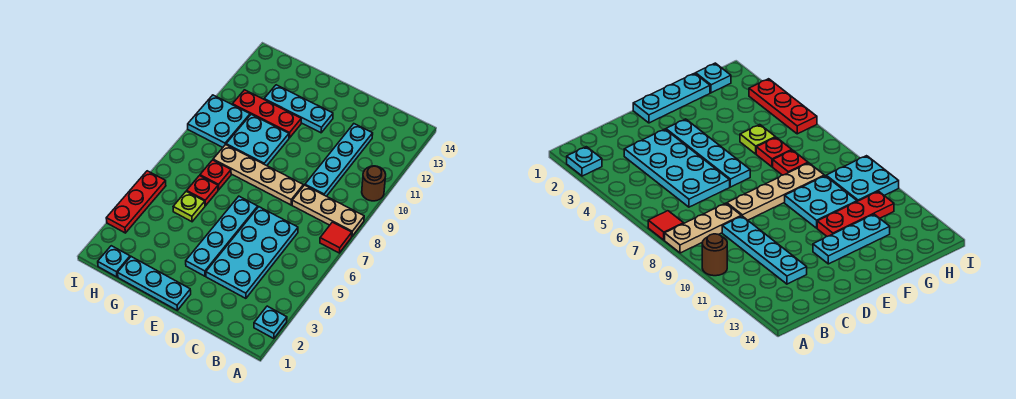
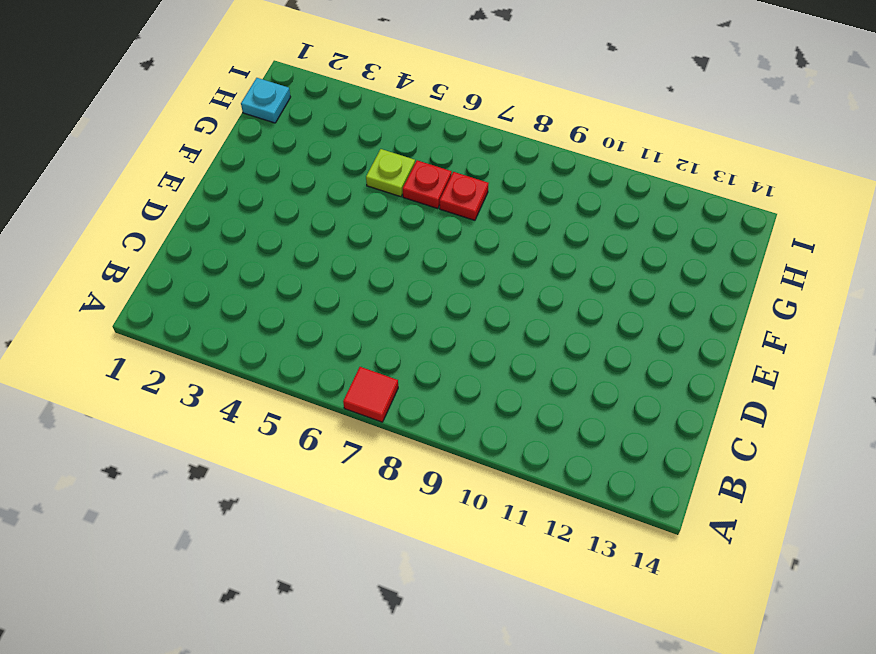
none -> cyan 1x1 plate [254,306,287,339]
none -> tan 1x3 plate [292,185,364,236]
none -> brown 1x1 round brick [362,166,386,201]

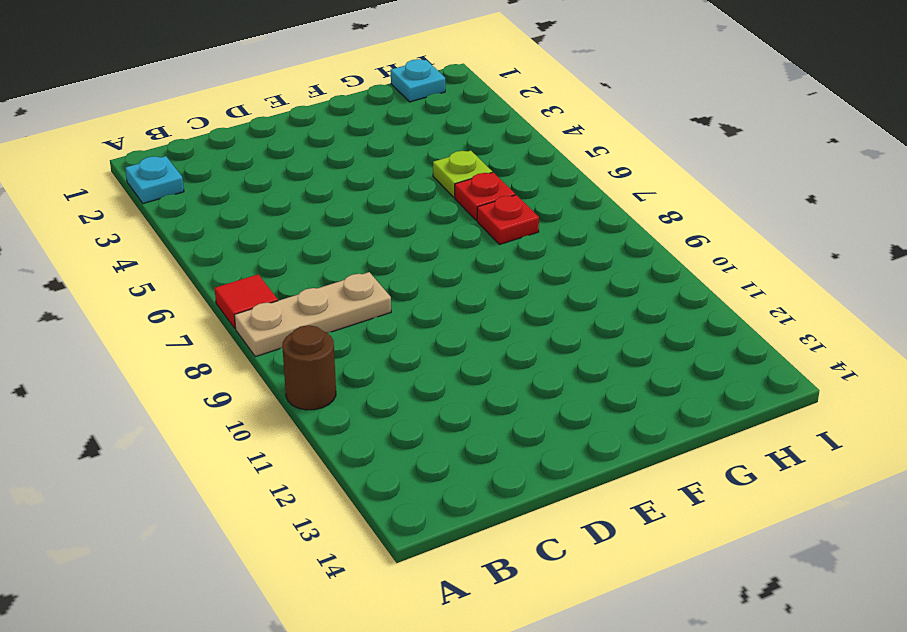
none -> cyan 2x4 plate [206,207,298,298]
none -> cyan 1x4 plate [305,124,373,196]
none -> tan 1x4 plate [213,144,303,205]

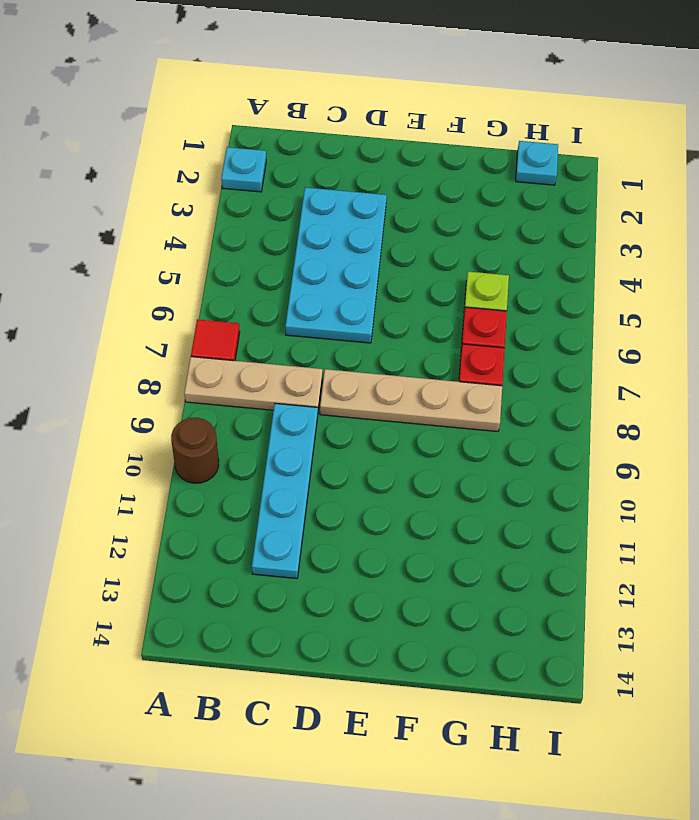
none -> cyan 1x3 plate [118,257,191,310]
none -> cyan 1x4 plate [186,196,258,276]
none -> cyan 1x3 plate [264,85,333,133]

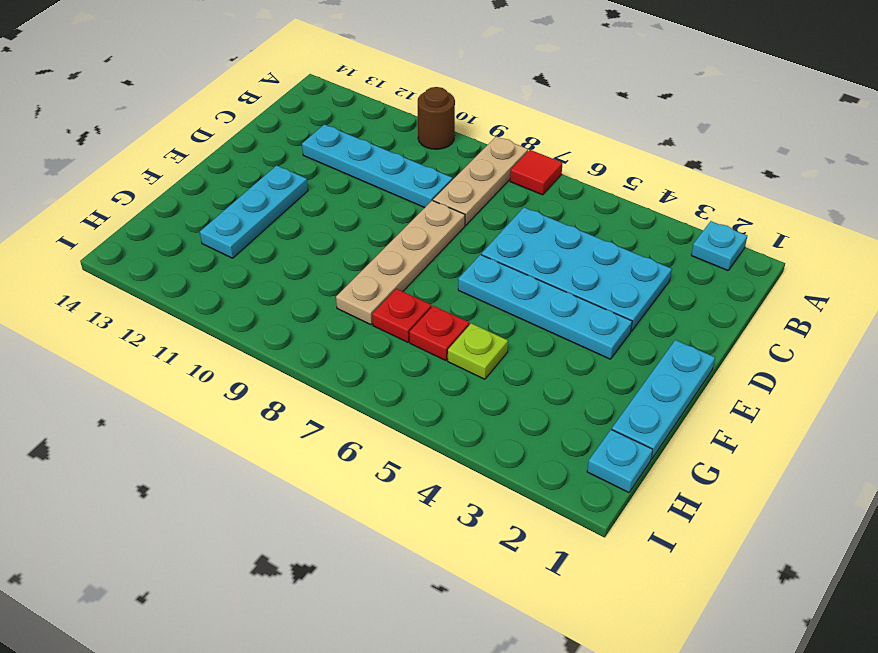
none -> cyan 2x2 plate [226,114,289,166]
none -> red 1x3 plate [232,90,301,138]
none -> cyan 2x2 plate [188,95,250,147]

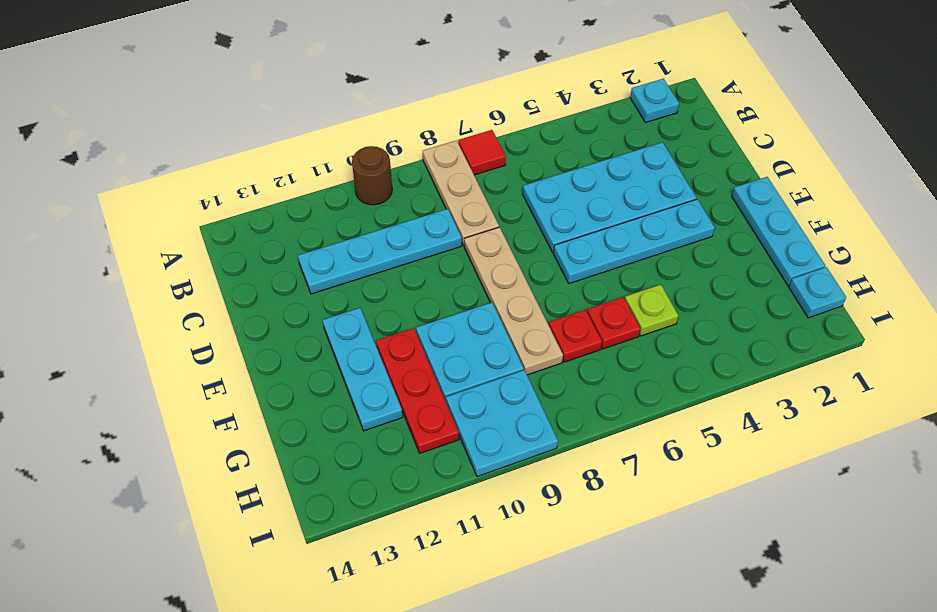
none -> red 1x3 plate [106,171,166,233]

